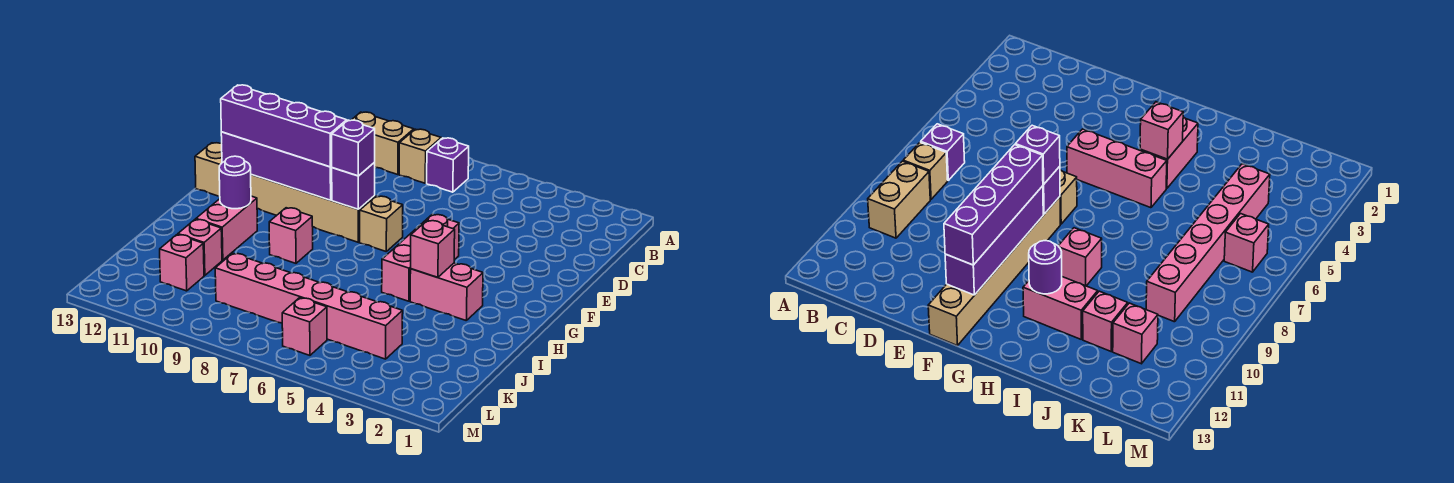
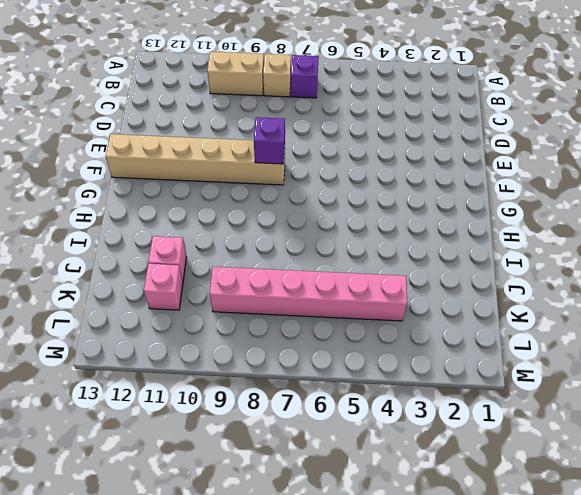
none -> pink 1x3 brick [382,214,459,301]
none -> tan 1x1 brick [360,196,403,251]
none -> pink 1x2 brick [410,263,483,320]

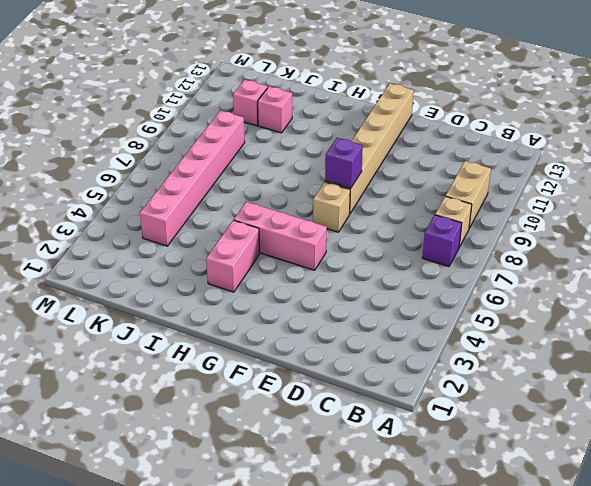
none -> pink 1x1 brick [269,208,313,263]
none -> pink 1x2 brick [196,196,257,260]
none -> pink 1x1 brick [282,298,327,355]

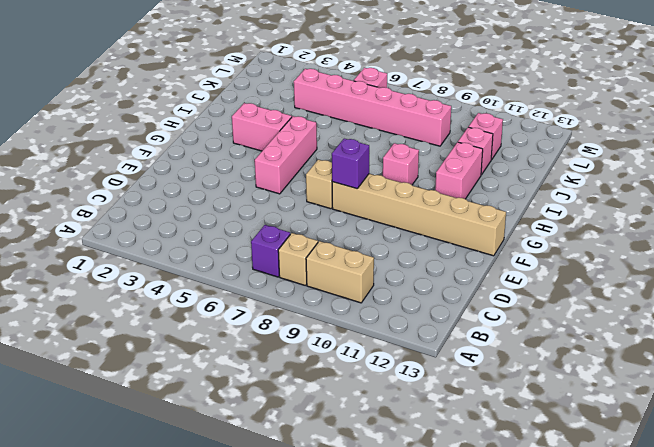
none -> purple 1x4 brick [221,132,332,200]
none -> pink 1x1 brick [411,220,455,277]
none -> purple 1x1 round brick [219,156,251,209]

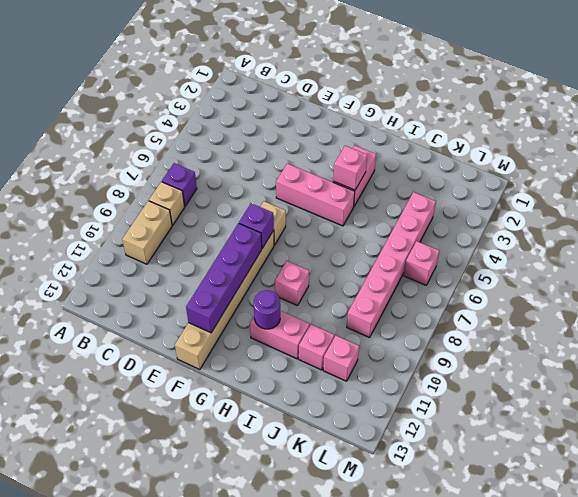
none -> purple 1x1 brick [332,120,375,176]
none -> purple 1x4 brick [221,85,347,167]

